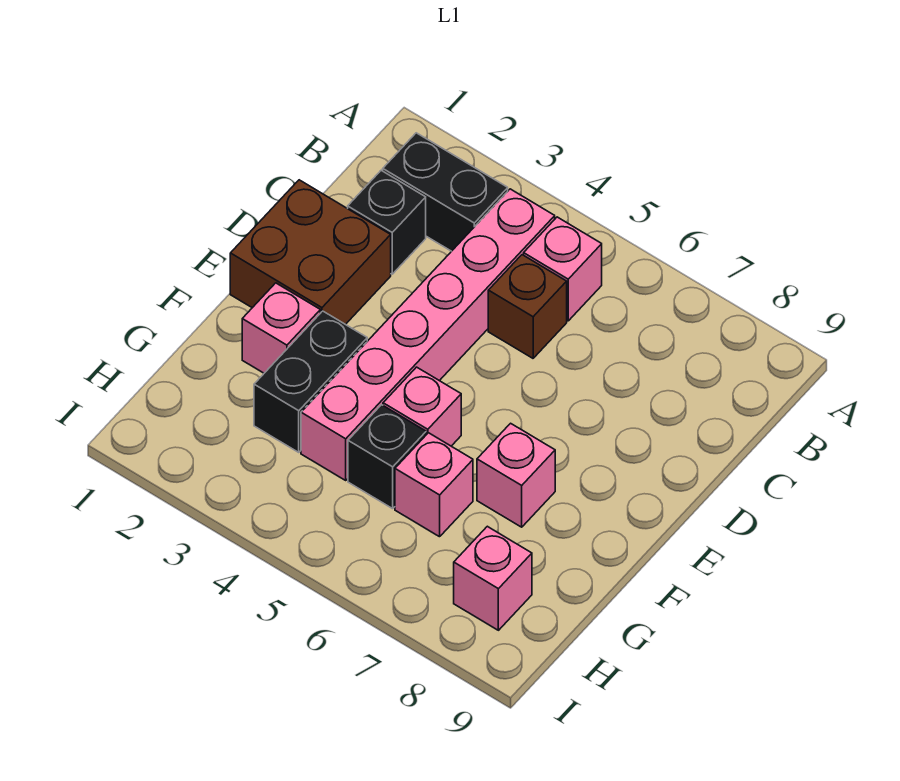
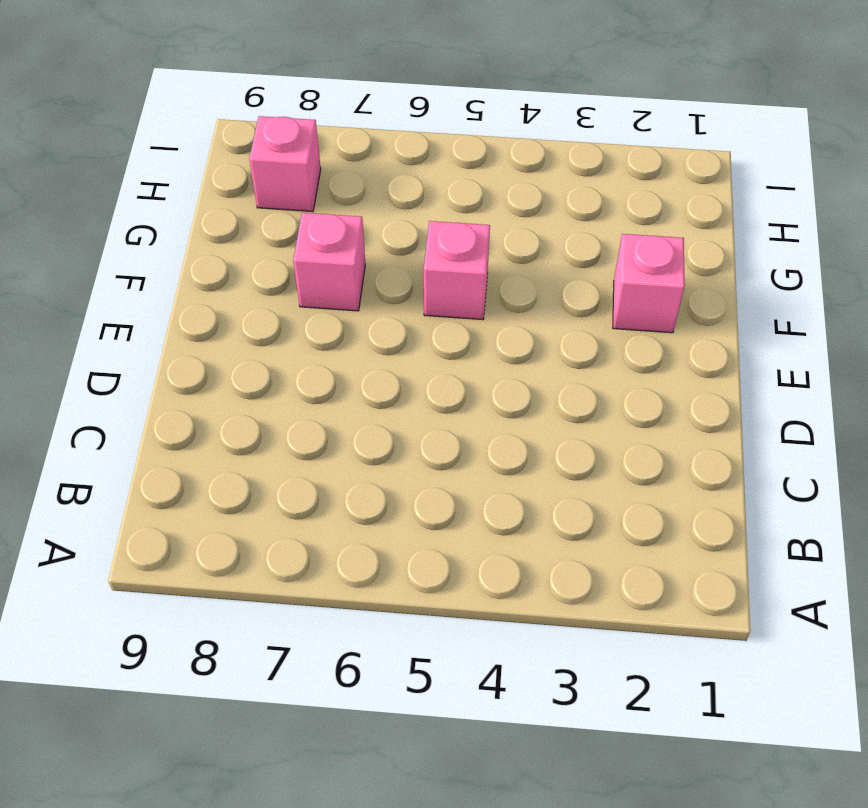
none -> black 1x2 brick [383,133,508,251]
none -> pink 1x6 brick [301,189,555,480]
none -> pink 1x1 brick [524,217,602,321]

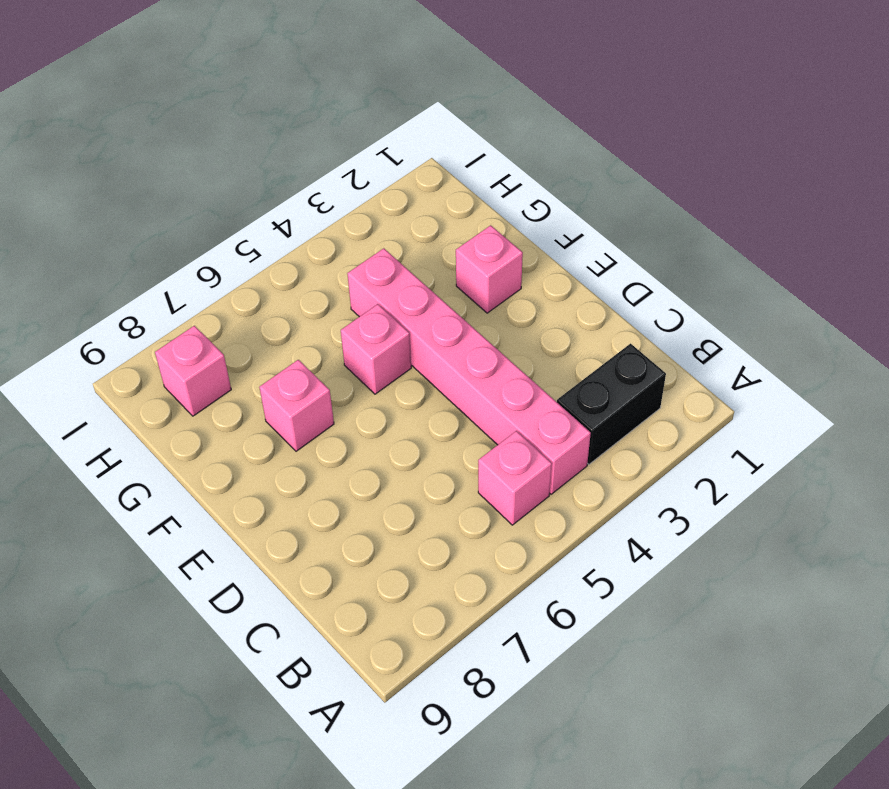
none -> black 1x1 brick [348,170,426,274]
none -> brown 1x1 brick [488,255,567,358]
none -> brown 2x2 brick [230,180,391,325]

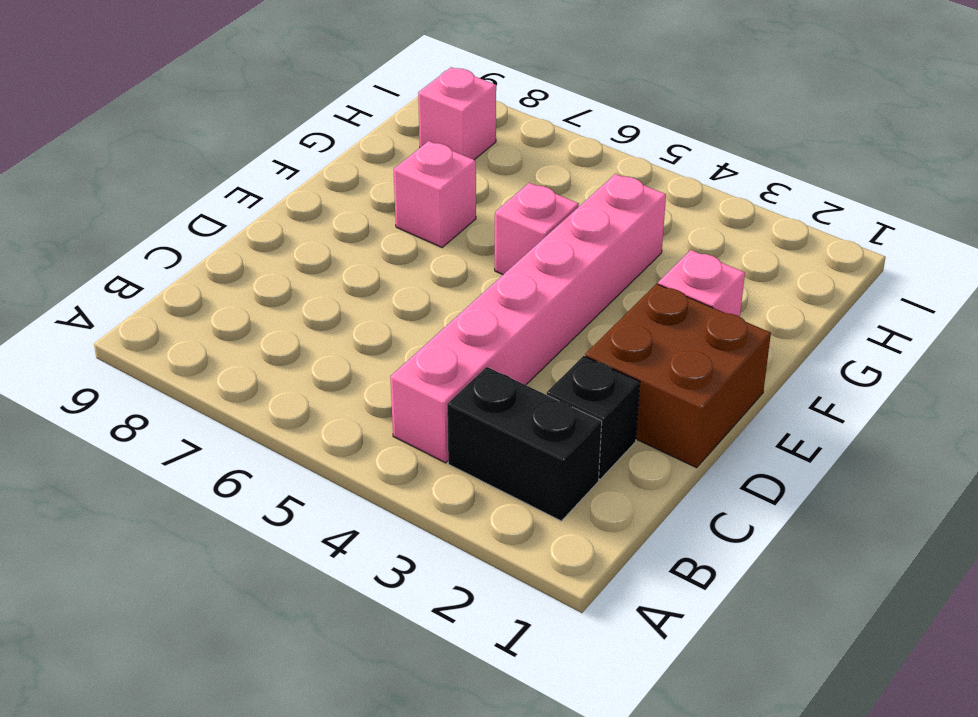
none -> pink 1x1 brick [524,217,602,321]
none -> brown 1x1 brick [488,255,567,358]
none -> black 1x2 brick [254,311,367,452]

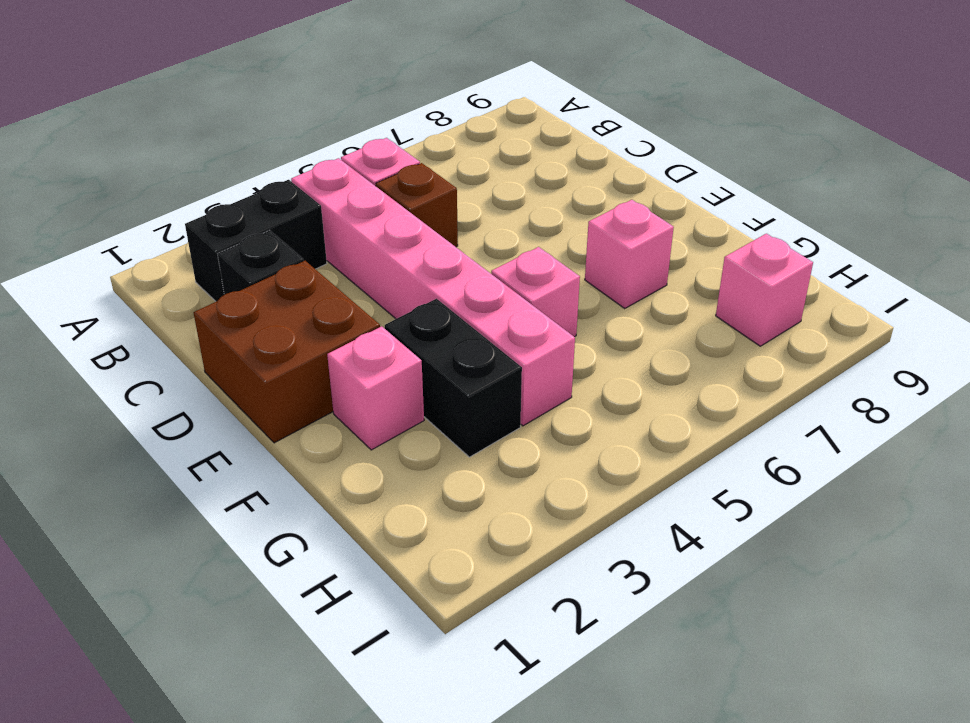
none -> black 1x1 brick [348,405,426,509]
none -> pink 1x1 brick [395,433,473,537]

